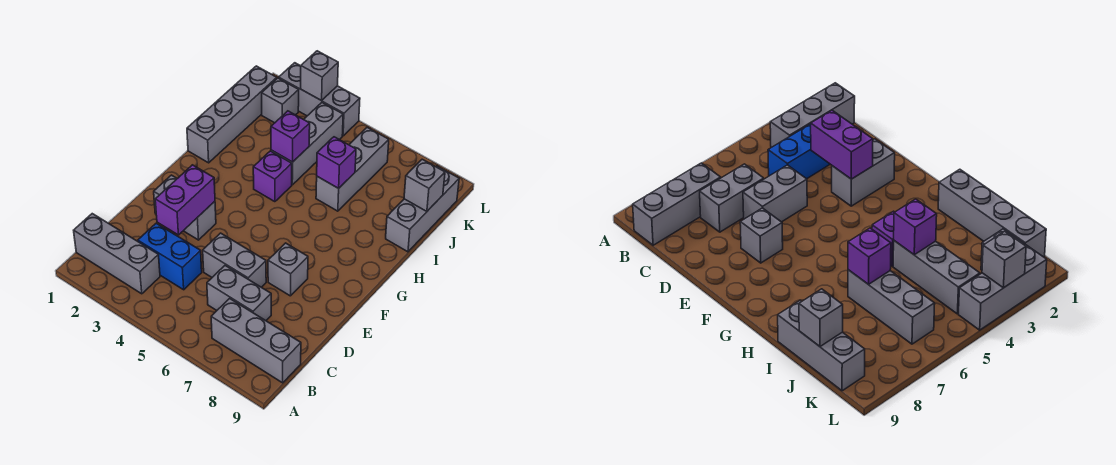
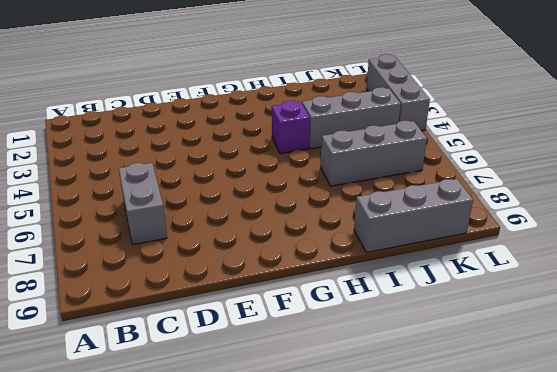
none -> grey 1x3 brick [74,214,160,294]
none -> grey 1x3 brick [211,298,301,383]
none -> blue 1x2 brick [138,223,202,290]

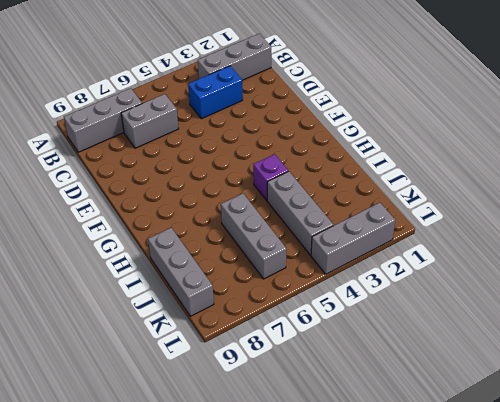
none -> grey 1x2 brick [203,233,266,287]
none -> grey 1x2 brick [154,175,216,240]
none -> grey 1x1 brick [268,243,308,296]

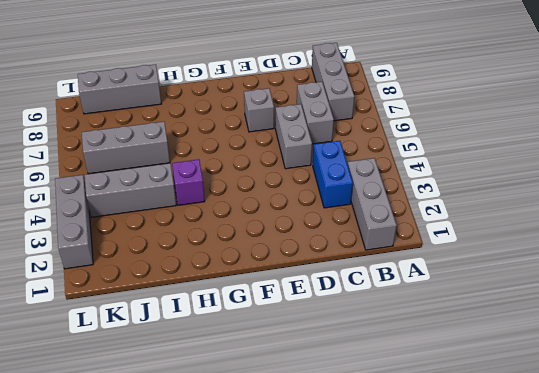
none -> grey 1x2 brick [154,175,216,240]
none -> grey 1x4 brick [187,66,277,163]
none -> grey 1x1 brick [262,78,299,123]

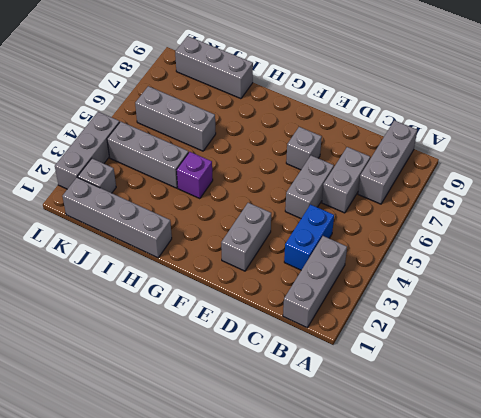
none -> purple 1x2 brick [155,165,215,235]
none -> purple 1x1 brick [271,111,310,162]
none -> purple 1x1 brick [317,137,356,188]

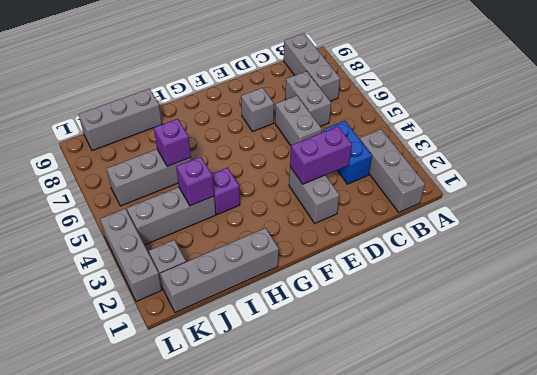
none -> grey 1x1 brick [404,159,445,211]
none -> grey 1x1 brick [301,51,338,101]

